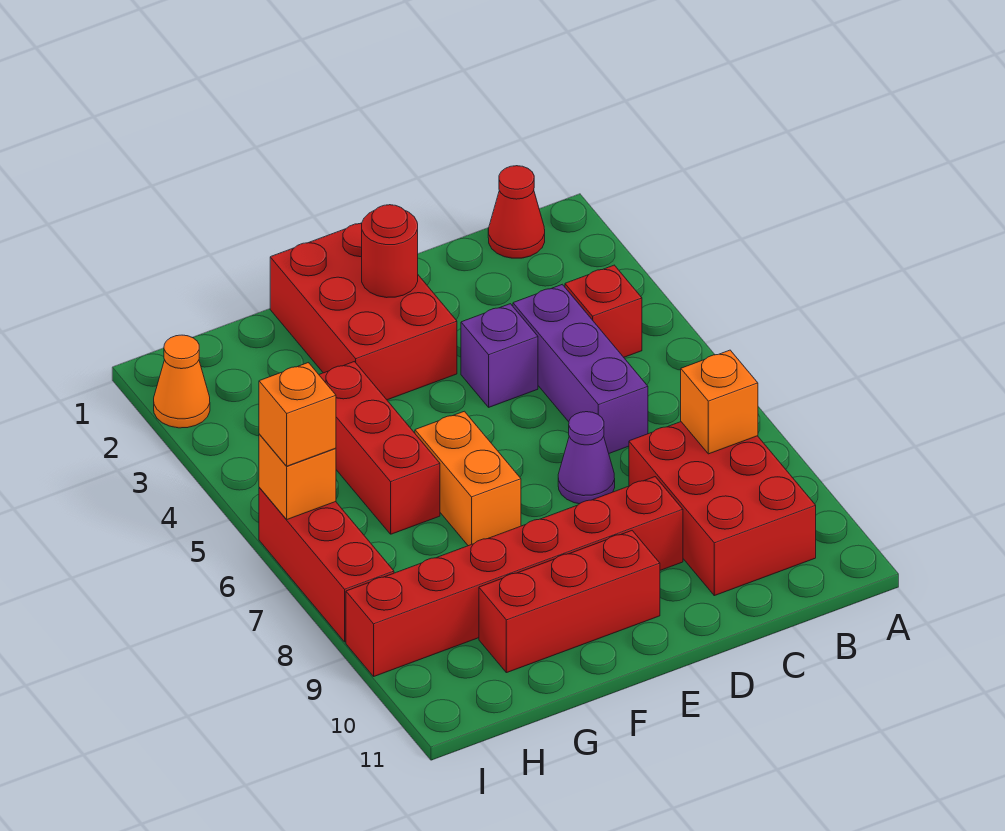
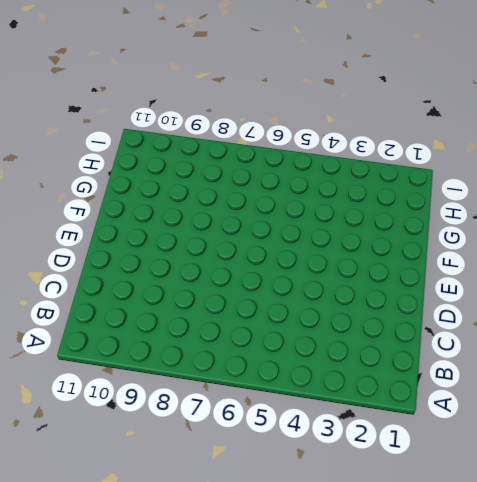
none -> red 1x1 cone [488,166,545,258]
none -> red 1x1 brick [565,265,642,357]
none -> red 2x3 brick [629,422,816,596]

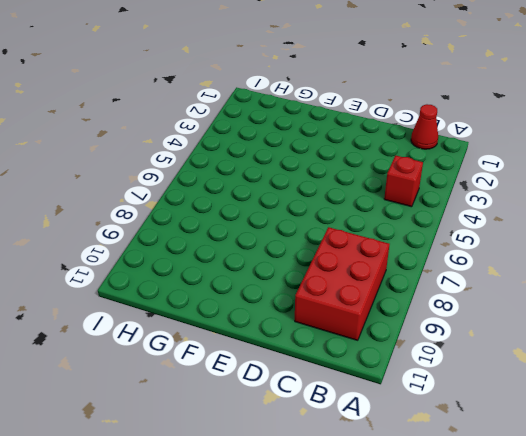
none -> purple 1x3 brick [513,284,648,453]
none -> purple 1x1 brick [461,304,538,407]
none -> purple 1x1 cone [558,412,615,504]

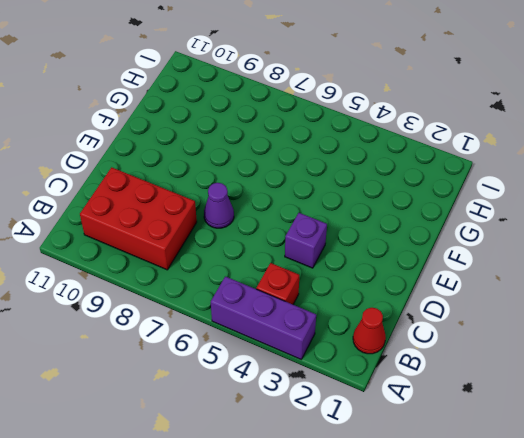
purple 1x3 brick [211,276,316,359] -> purple 1x3 brick moved to [513,284,648,453]
none -> red 1x6 brick [346,477,683,676]
none -> red 2x3 brick [270,223,457,400]
none -> red 1x3 brick [479,531,660,673]

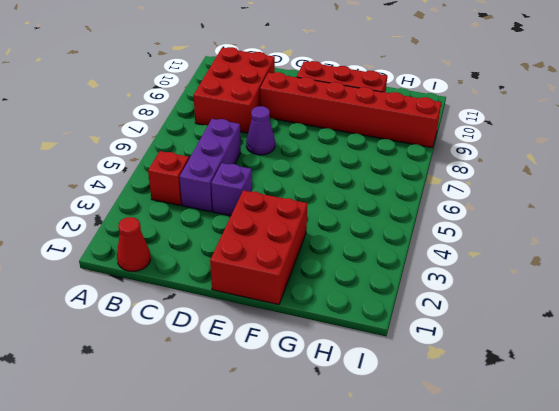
none -> orange 1x2 brick [415,411,521,546]
none -> red 1x3 brick [319,362,440,534]
none -> orange 1x1 cone [154,335,210,428]

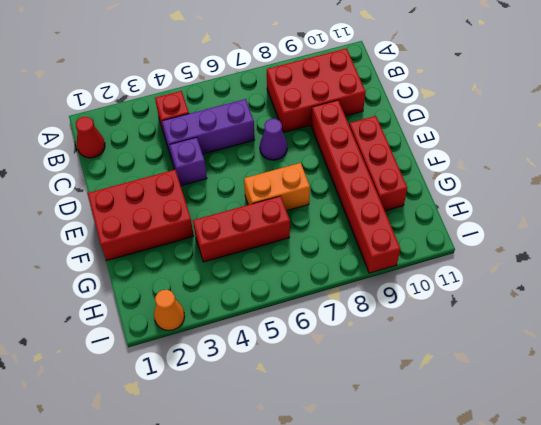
none -> red 1x3 brick [259,487,394,642]
none -> orange 1x1 brick [681,350,758,454]
none -> red 1x1 round brick [362,205,418,298]

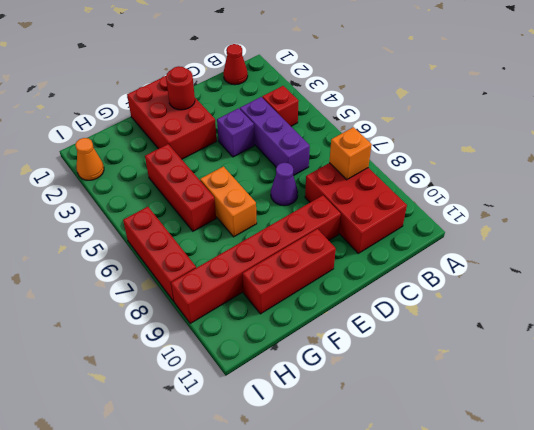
none -> orange 1x1 brick [259,434,336,520]
none -> orange 1x1 brick [259,363,336,466]

